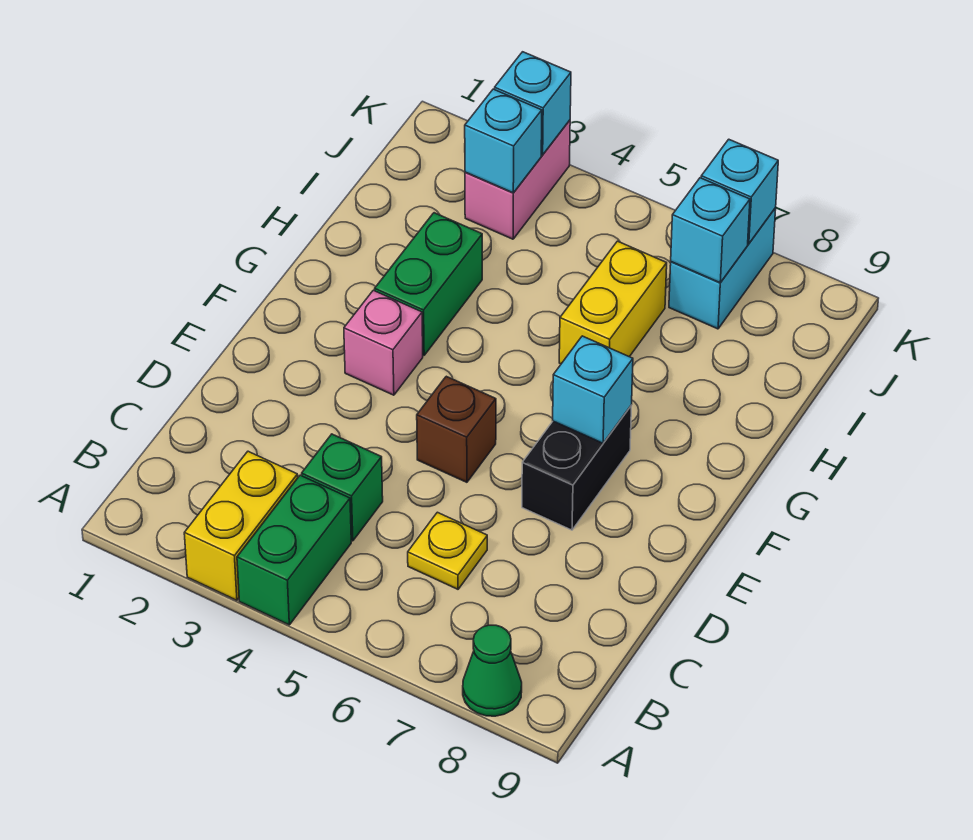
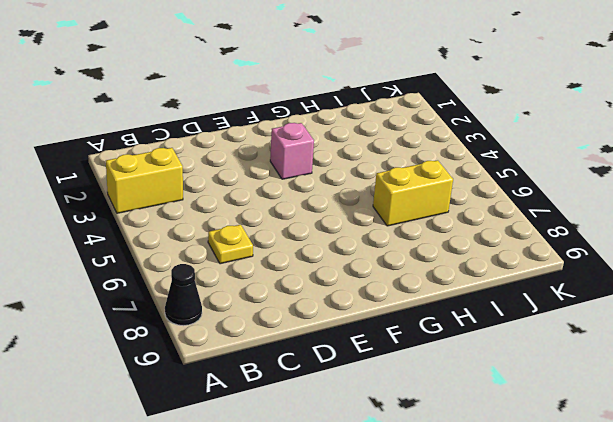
black 1x1 cone [165,264,202,326] -> green 1x1 cone [463,625,522,716]
none -> green 1x2 brick [237,475,351,625]
none -> green 1x1 brick [302,434,383,541]
none -> brown 1x1 brick [417,376,496,482]

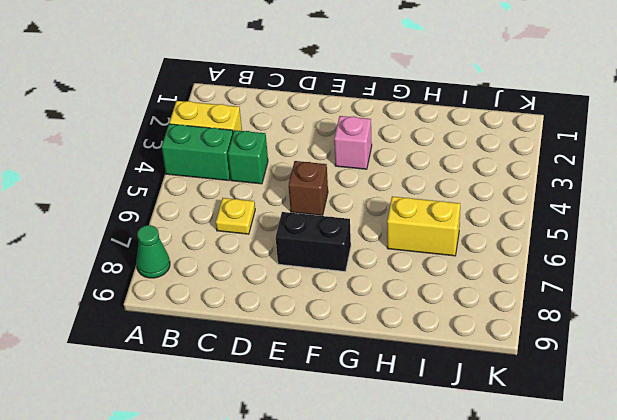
none -> green 1x2 brick [375,213,482,355]
none -> pink 1x2 brick [465,120,570,239]
none -> cyan 1x2 brick [669,208,776,329]

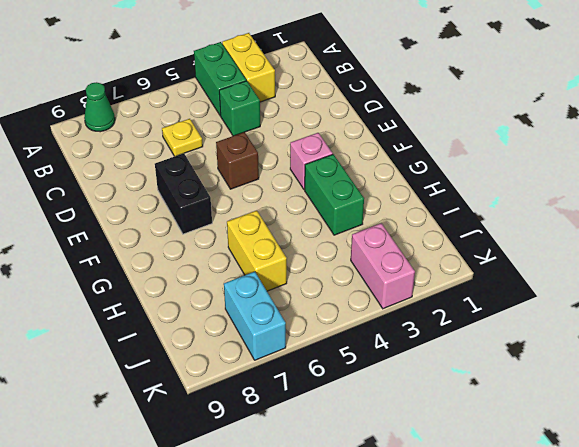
none -> cyan 1x1 brick [553,336,633,443]
none -> cyan 1x1 brick [465,89,542,193]
none -> cyan 1x1 brick [671,178,750,283]

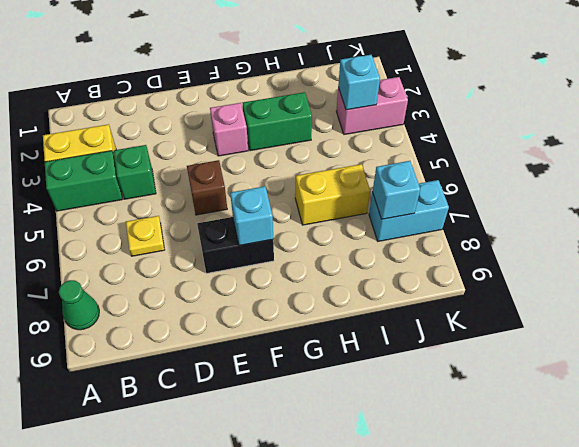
none -> cyan 1x1 brick [494,52,571,155]
none -> cyan 1x1 brick [701,139,778,244]

